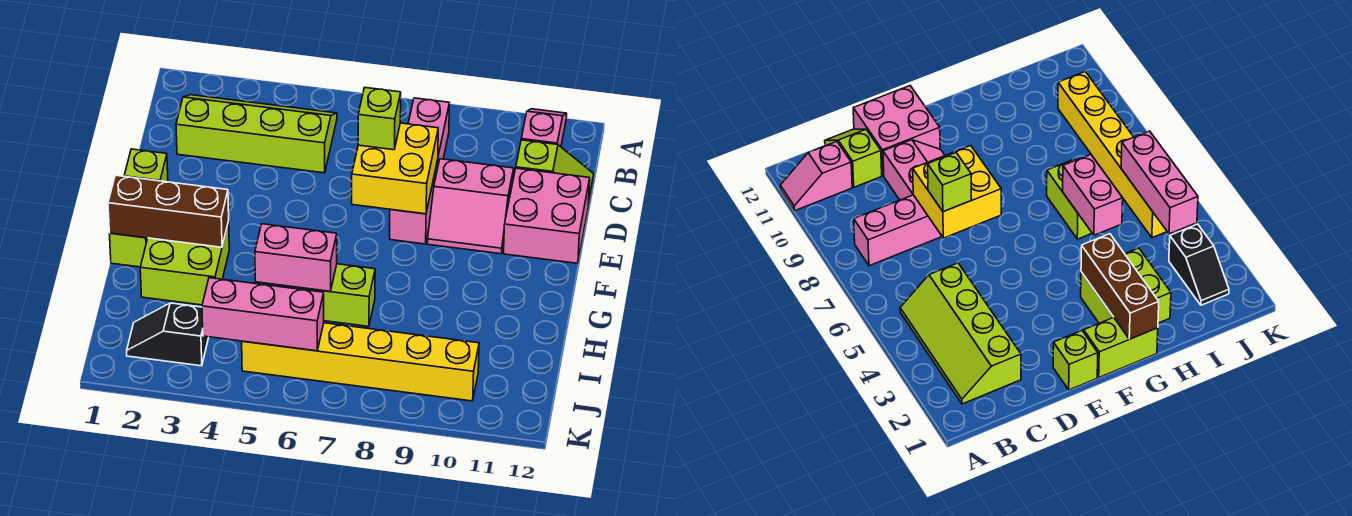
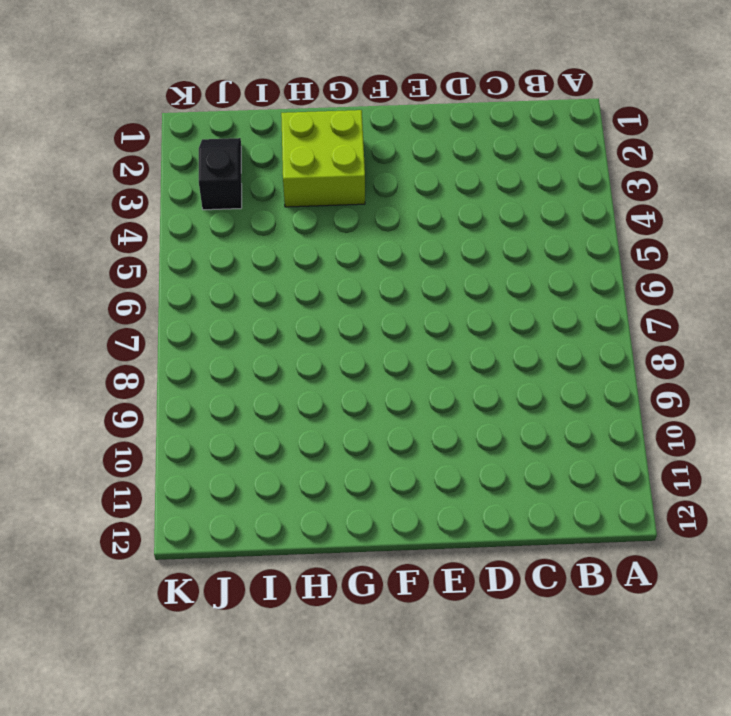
none -> pink 1x2 slope [521,109,567,147]
none -> lime 2x4 slope [176,95,337,173]
none -> pink 1x4 brick [390,98,450,244]

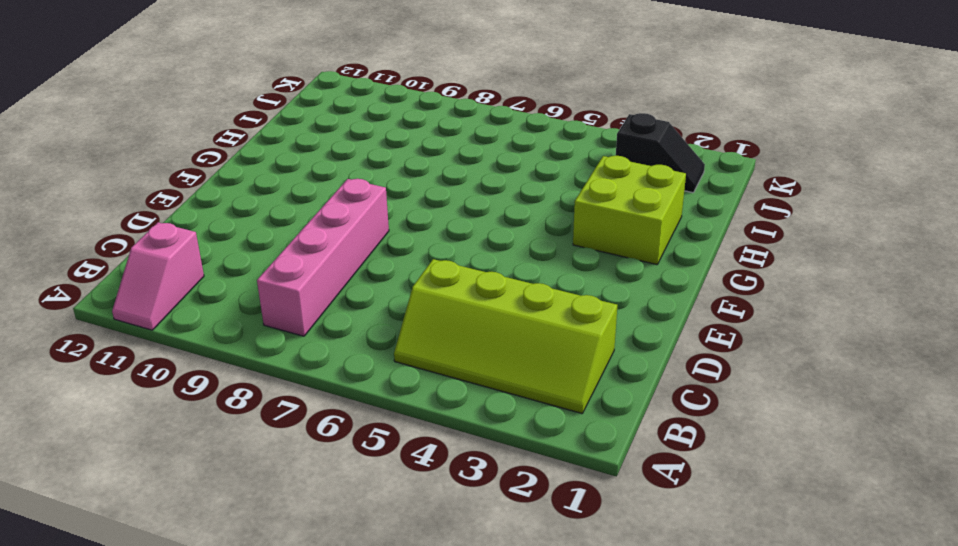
none -> lime 1x2 slope [516,140,594,206]
none -> pink 2x2 slope [427,159,514,254]
none -> pink 2x2 brick [504,168,590,263]

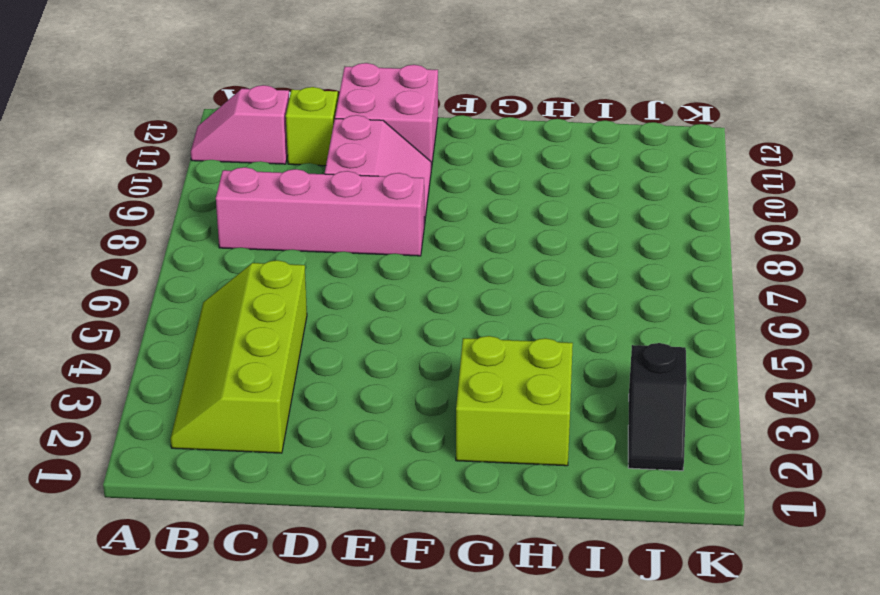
none -> lime 1x1 brick [124,149,168,182]
none -> lime 1x2 brick [110,233,148,267]
none -> lime 1x2 brick [294,264,375,326]

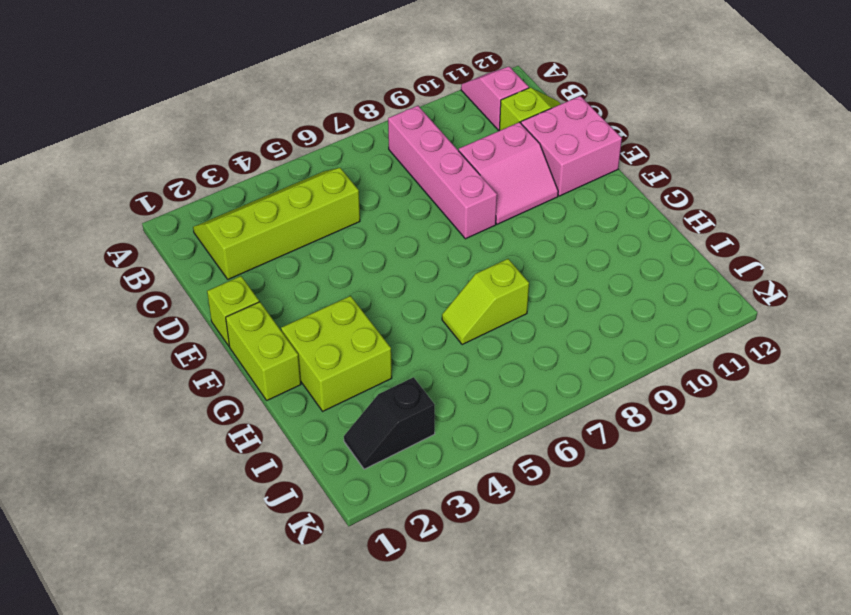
lime 1x2 slope [442,259,529,345] -> lime 1x2 brick [294,264,375,326]
none -> yellow 1x6 brick [242,323,479,401]
none -> yellow 2x2 brick [352,123,438,214]
none -> brown 1x3 brick [108,175,229,247]

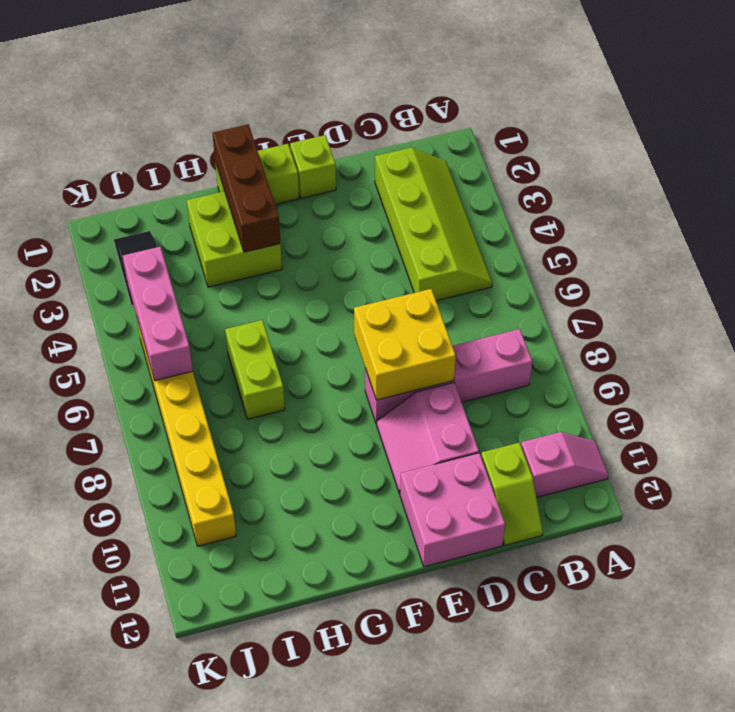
none -> pink 1x2 brick [255,224,337,291]
none -> lime 1x1 brick [358,88,401,150]

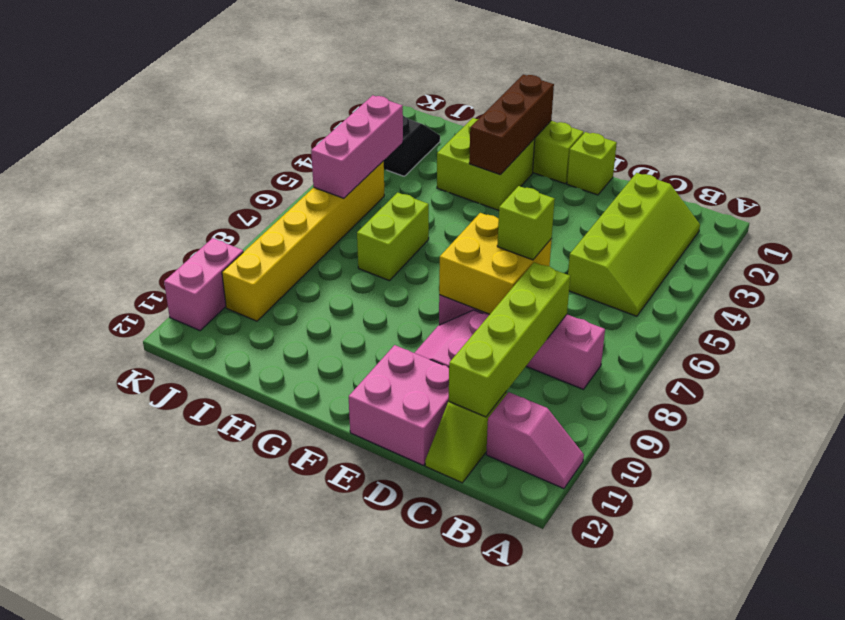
lime 1x4 brick [449,262,570,417] -> none
pink 1x2 brick [164,238,243,331] -> pink 1x2 brick moved to [255,224,337,291]

